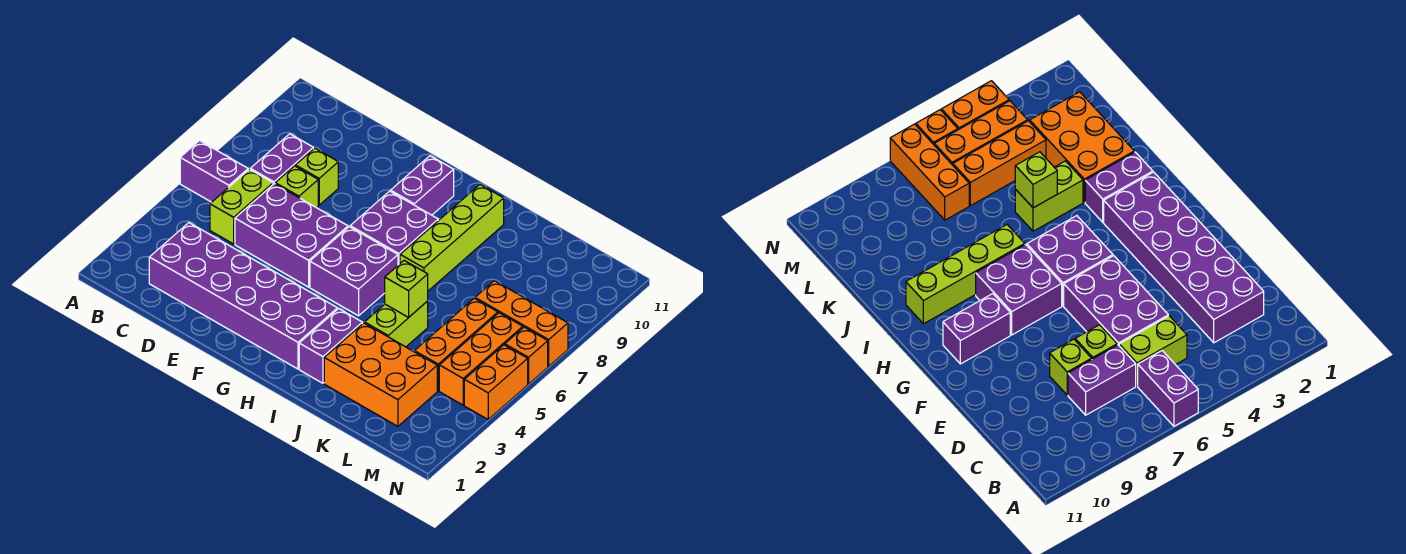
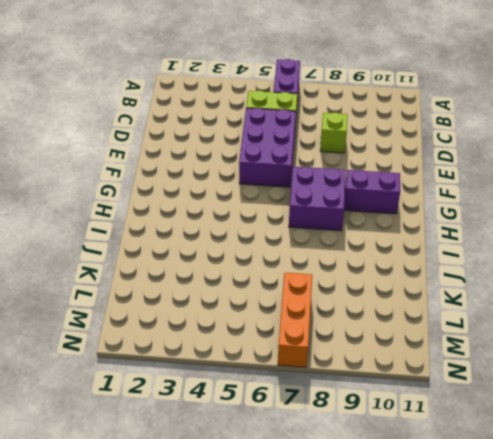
none -> purple 2x6 brick [149,223,337,369]
none -> purple 1x2 brick [250,134,313,184]
none -> lime 1x1 brick [275,166,318,208]

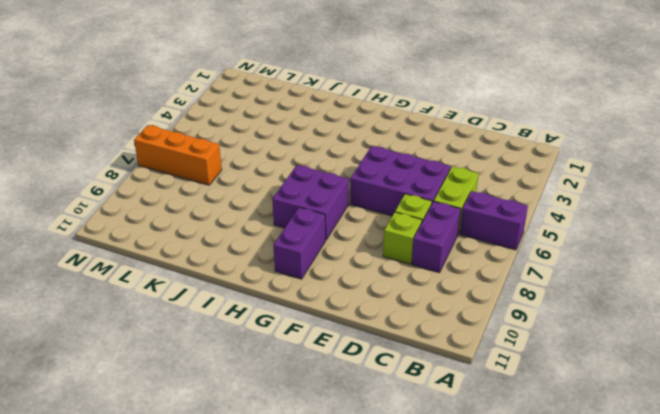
none -> purple 2x6 brick [149,223,337,369]
none -> purple 2x2 brick [310,227,398,316]
none -> purple 1x2 brick [299,309,362,383]

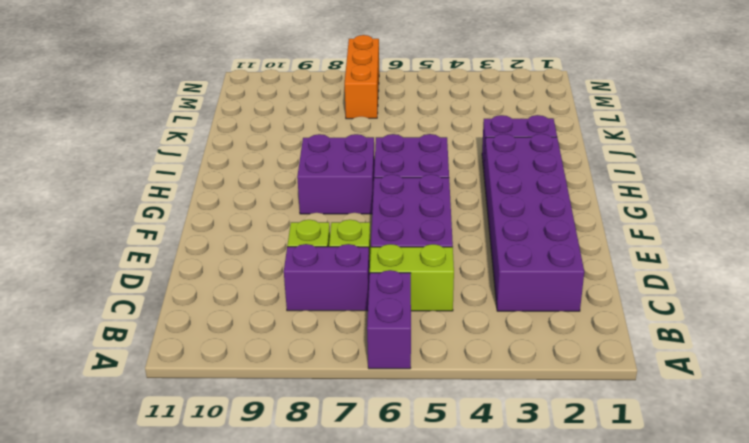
none -> purple 1x2 brick [391,156,454,215]
none -> lime 1x4 brick [400,185,504,291]
none -> orange 2x3 brick [324,323,437,426]

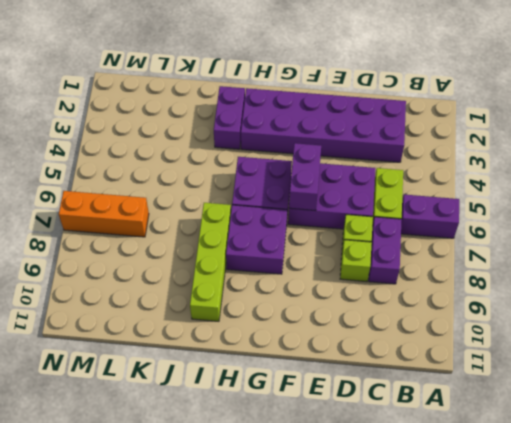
purple 1x2 brick [289,143,321,211] -> purple 1x2 brick moved to [391,156,454,215]
none -> orange 2x3 brick [324,323,437,426]
none -> lime 1x2 brick [365,301,428,347]
none -> orange 1x3 brick [415,298,498,391]

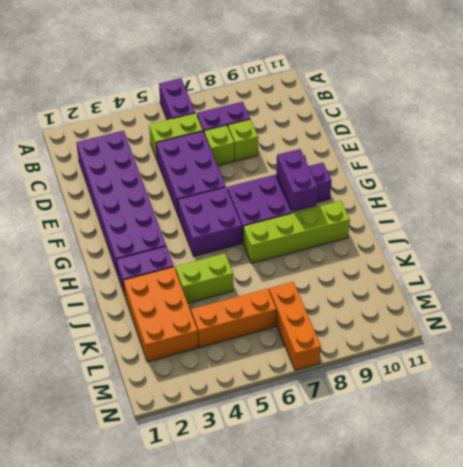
purple 1x2 brick [276,149,318,212] -> none
none -> orange 1x3 brick [439,313,523,405]
none -> orange 1x2 brick [464,345,528,419]
none -> orange 1x1 brick [505,327,548,384]

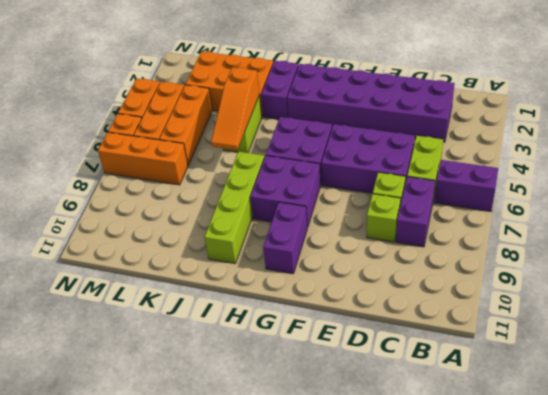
orange 1x3 slope [211,67,259,150] -> lime 1x1 brick [385,261,428,317]

